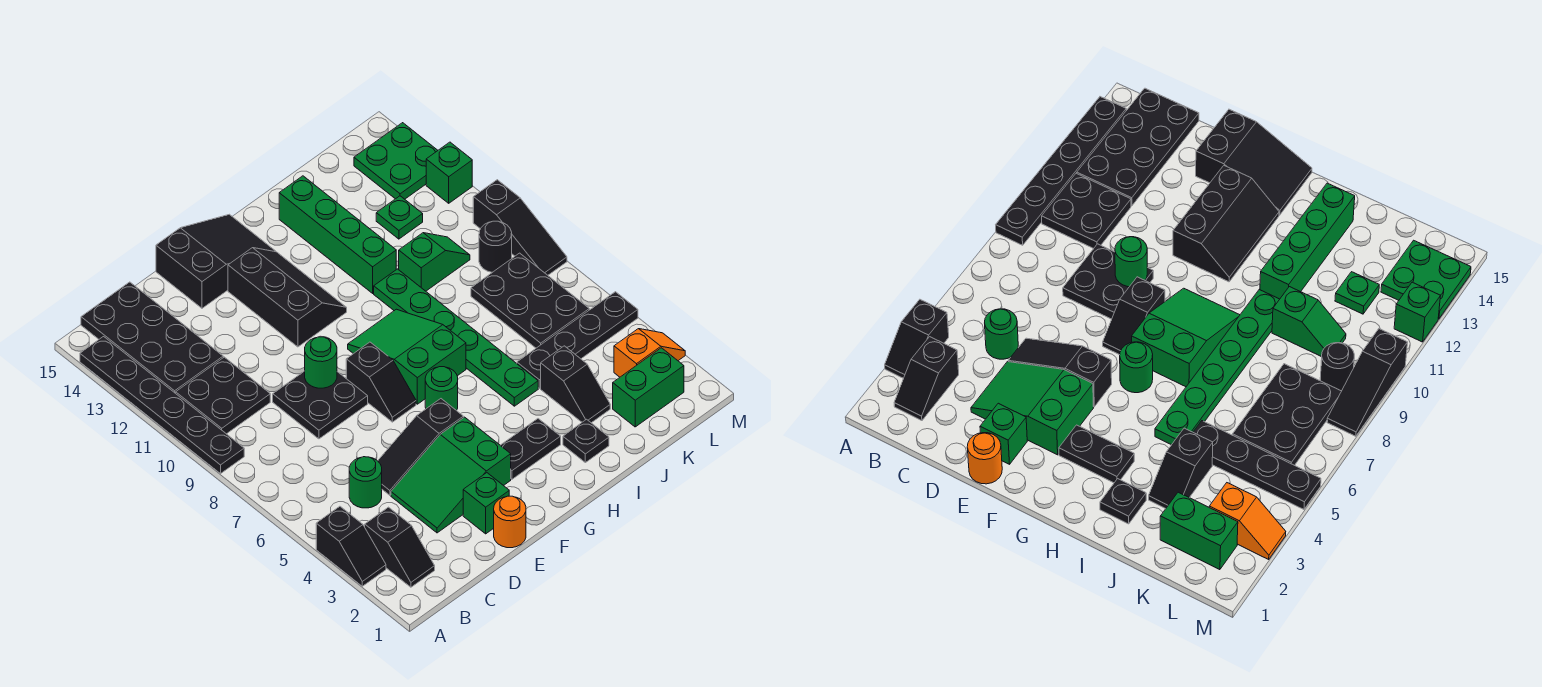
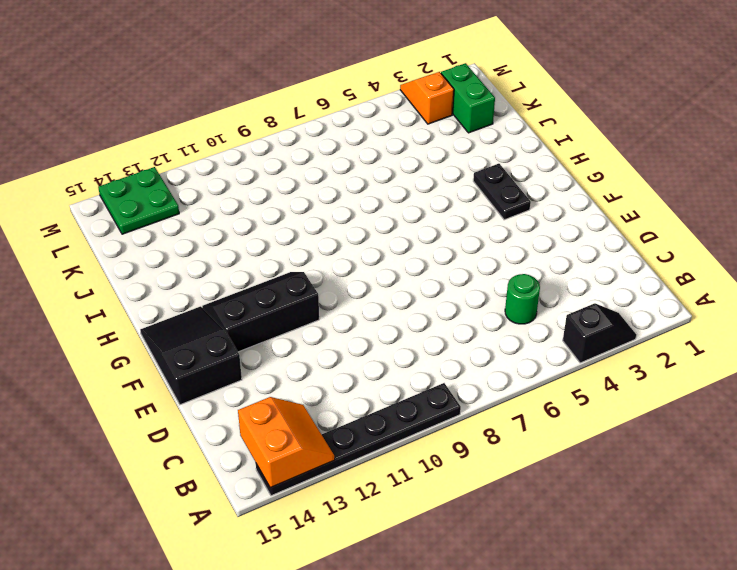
orange 2x2 slope [238,397,335,488] -> none
none -> black 1x2 slope [365,507,435,587]
none -> black 2x2 plate [176,357,270,434]
none -> black 2x4 plate [81,282,223,393]
none -> green 2x3 slope [391,417,511,533]

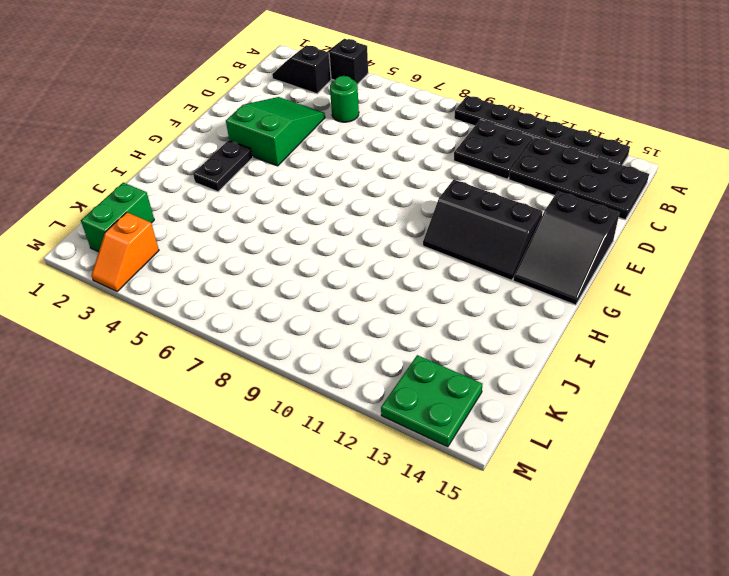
none -> black 1x3 slope [378,399,463,495]
none -> black 2x2 plate [273,371,368,439]
none -> orange 1x1 round brick [494,496,526,548]
none -> green 1x1 brick [463,473,509,534]

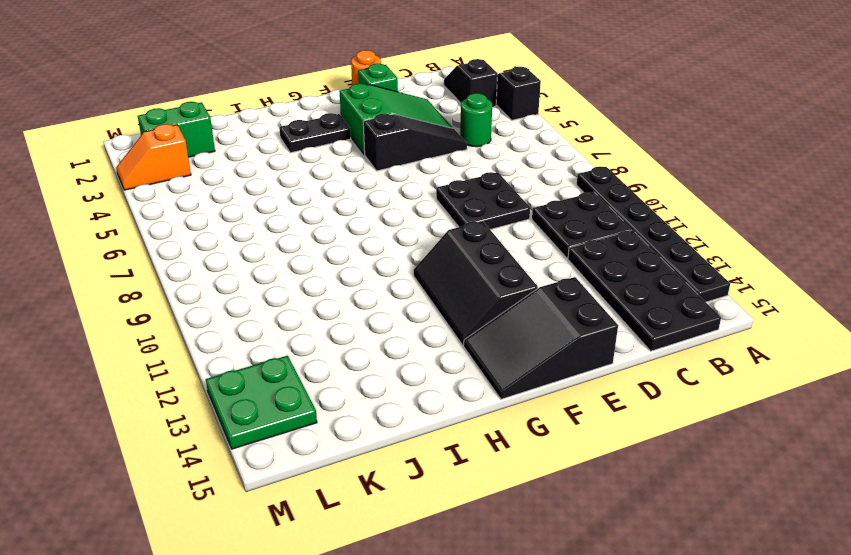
none -> black 1x2 slope [346,342,416,422]
none -> green 1x1 round brick [425,367,458,411]
none -> green 2x3 slope [348,309,466,404]
none -> black 1x1 plate [563,419,609,463]

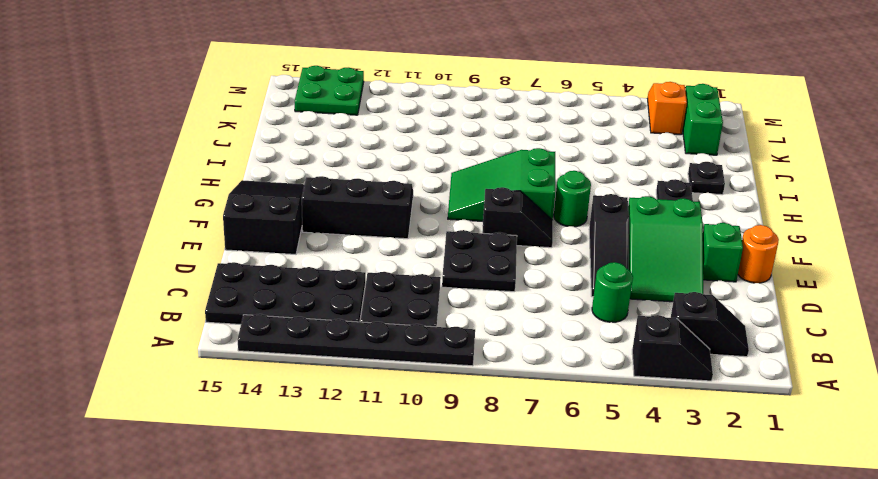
none -> green 1x6 plate [374,269,538,406]
none -> green 1x4 brick [279,176,396,293]
none -> black 1x2 slope [541,346,610,423]
none -> black 1x4 plate [517,292,638,388]

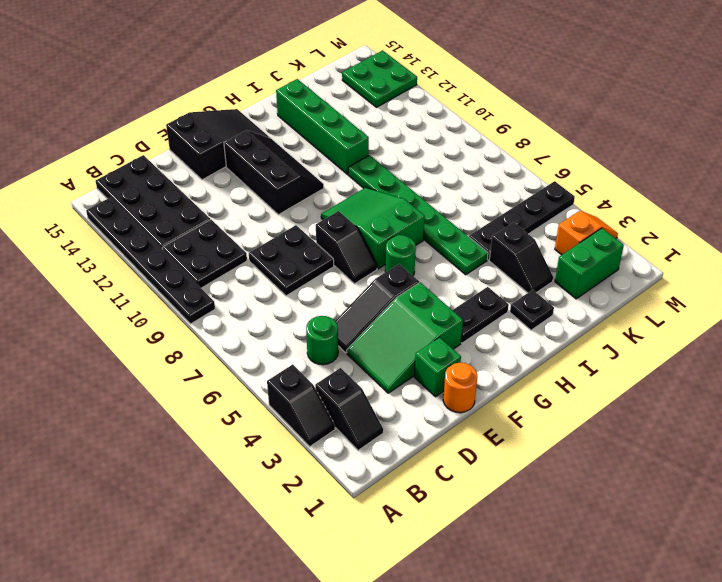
none -> green 1x2 slope [399,233,470,291]
none -> black 2x3 plate [471,253,589,348]
none -> green 1x1 plate [376,196,423,239]
none -> black 1x1 round brick [479,221,512,272]

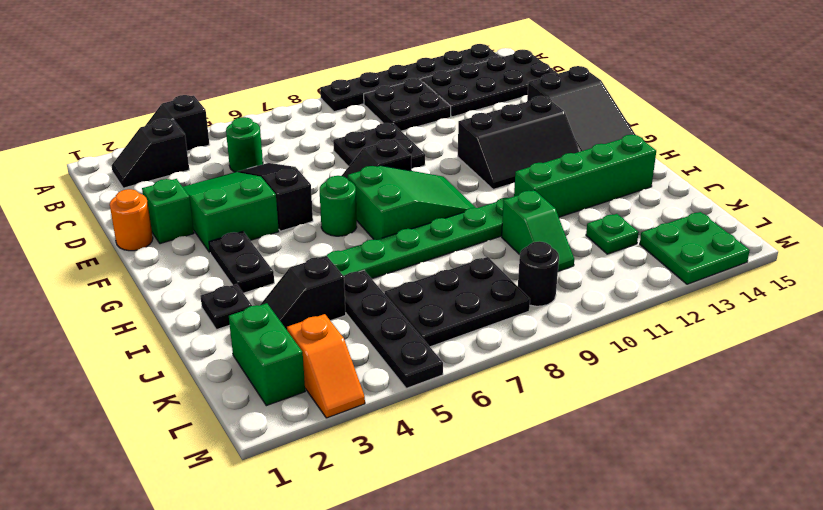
none -> black 1x3 slope [473,180,567,275]
none -> green 1x1 brick [426,142,472,203]
none -> green 1x1 round brick [305,337,337,388]

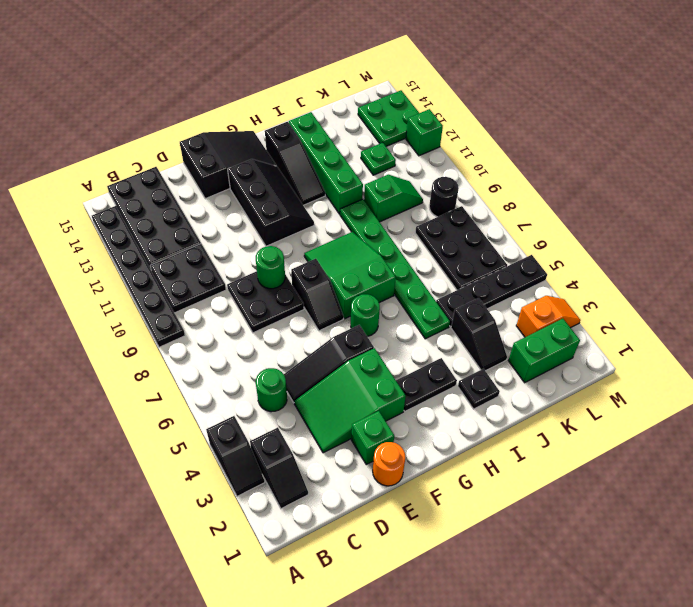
black 1x3 slope [265,122,325,205] -> black 1x3 slope moved to [473,180,567,275]

